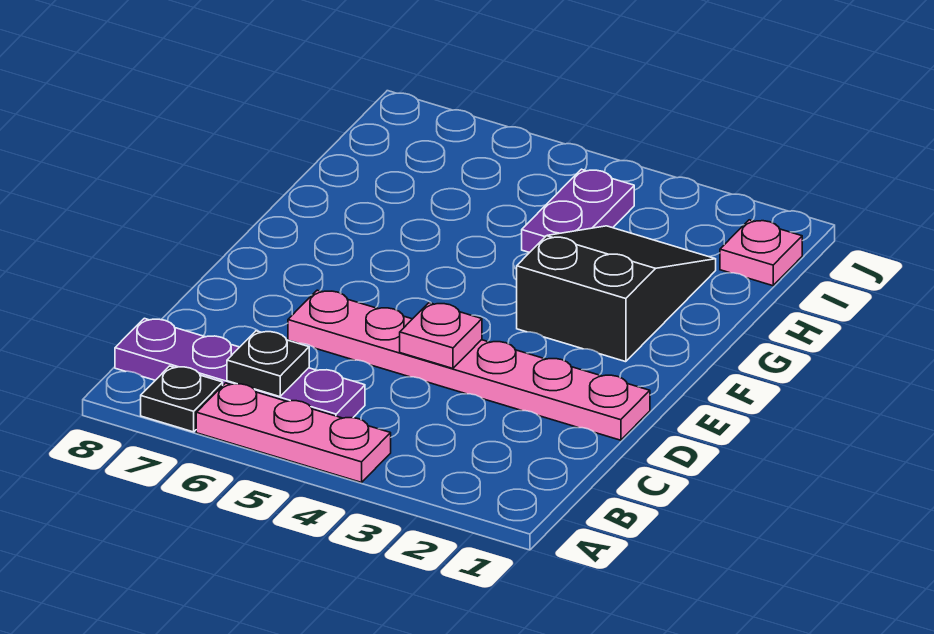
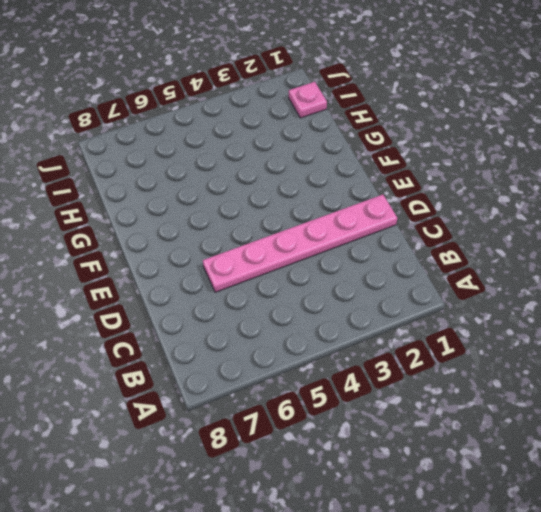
none -> pink 1x3 plate [196,383,391,482]
none -> black 1x1 plate [141,366,223,432]

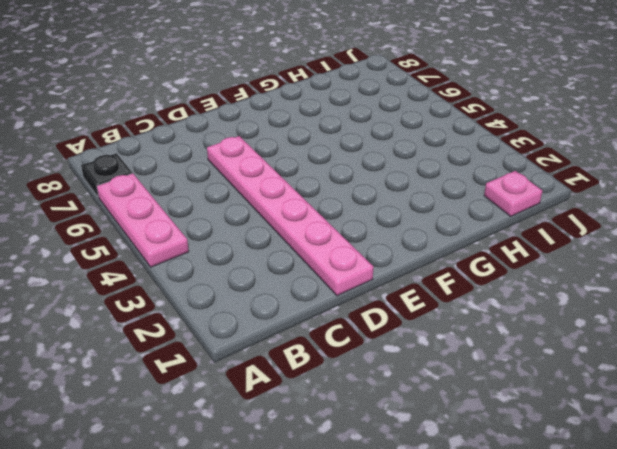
none -> purple 1x4 plate [115,318,365,418]
none -> black 2x3 slope [517,226,716,362]

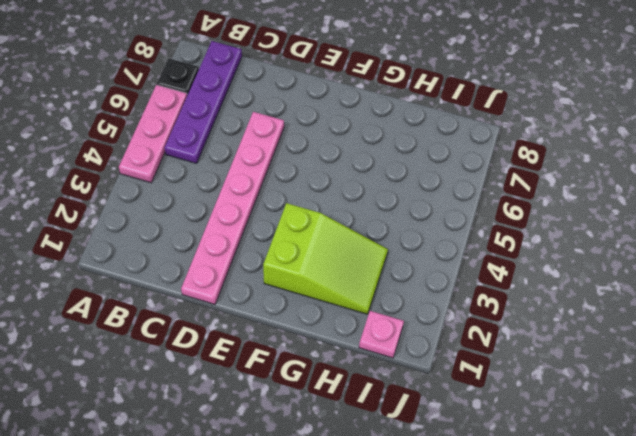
lime 2x3 slope [263,203,388,314] -> black 2x3 slope [517,226,716,362]
none -> purple 1x2 plate [522,169,634,253]
none -> black 1x1 plate [227,331,309,397]

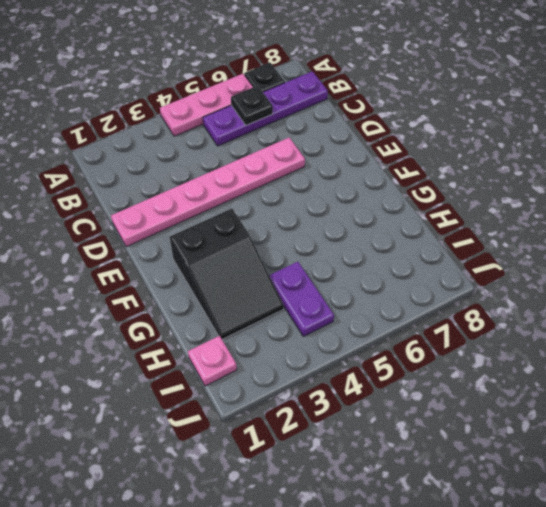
none -> pink 1x1 plate [400,303,482,368]

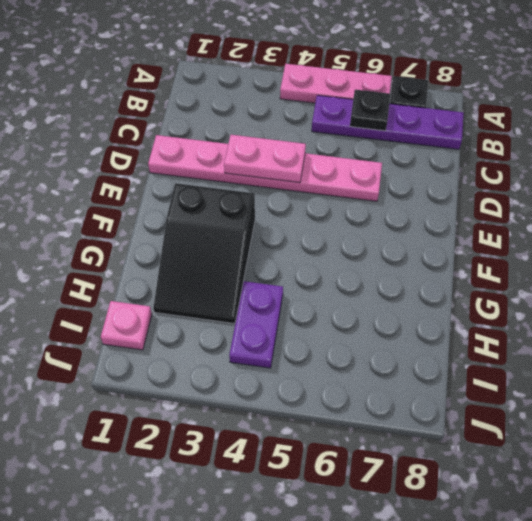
pink 1x2 plate [224,135,306,183] -> pink 1x1 plate [400,303,482,368]

